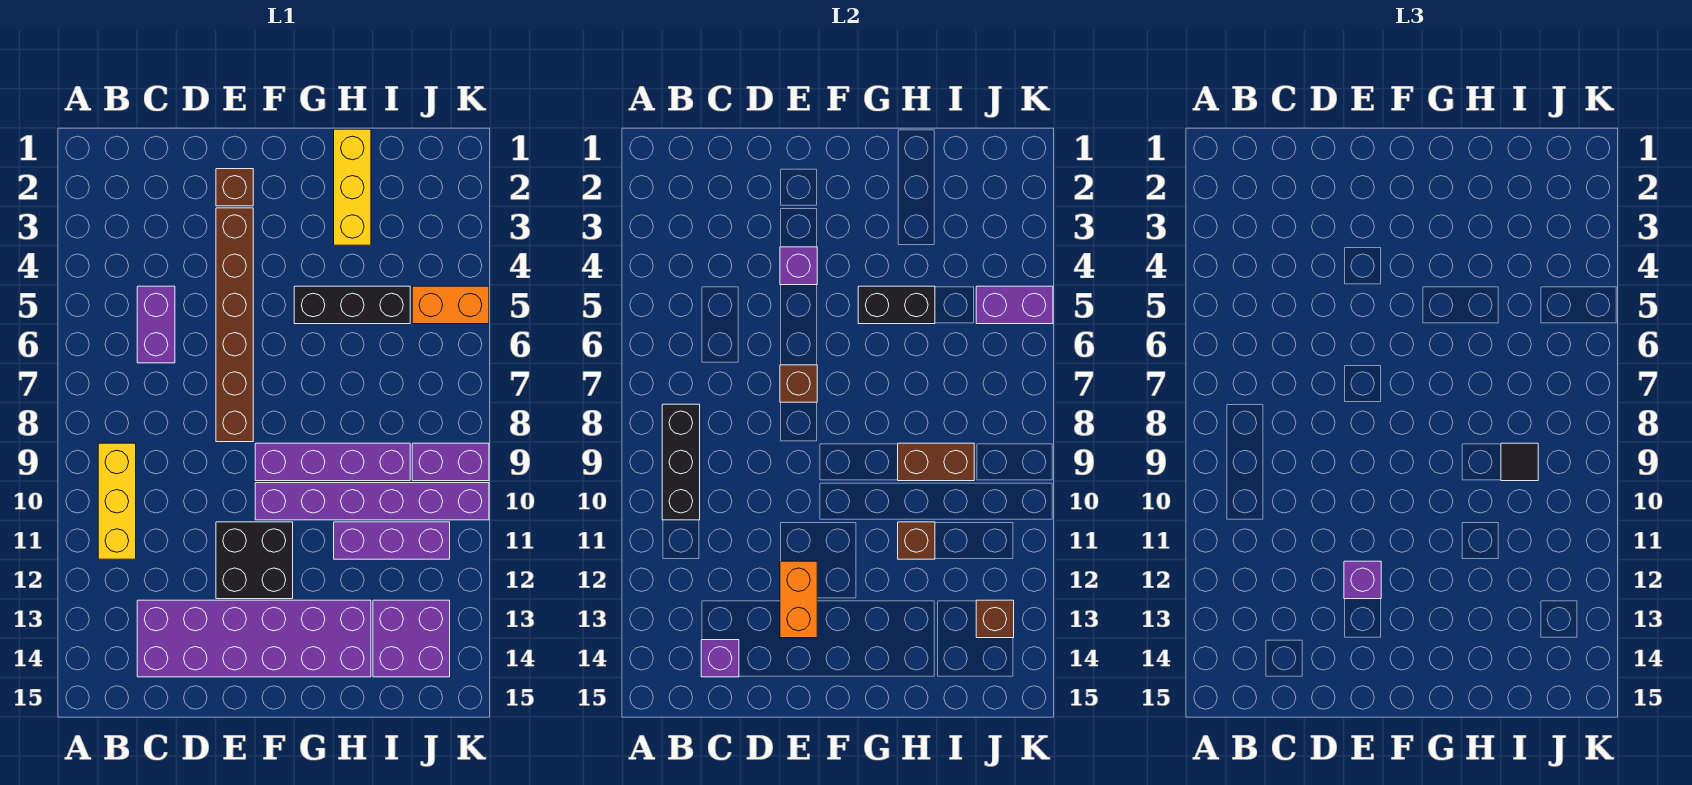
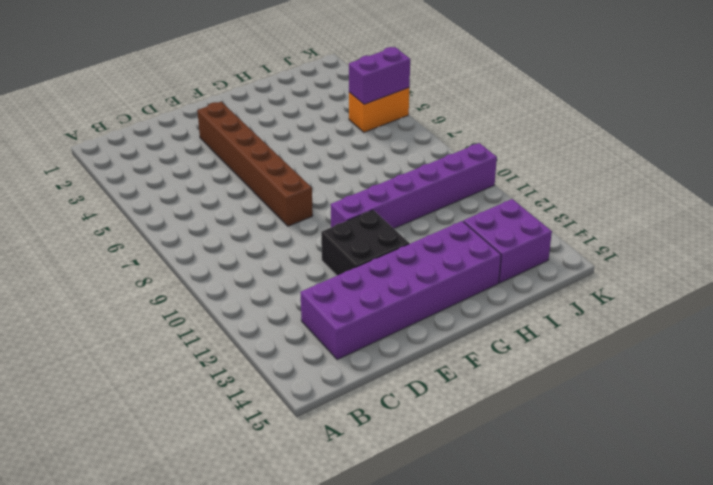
none -> yellow 1x3 brick [98,443,136,559]
none -> purple 1x2 brick [137,286,175,363]
none -> brown 1x1 brick [216,169,253,206]

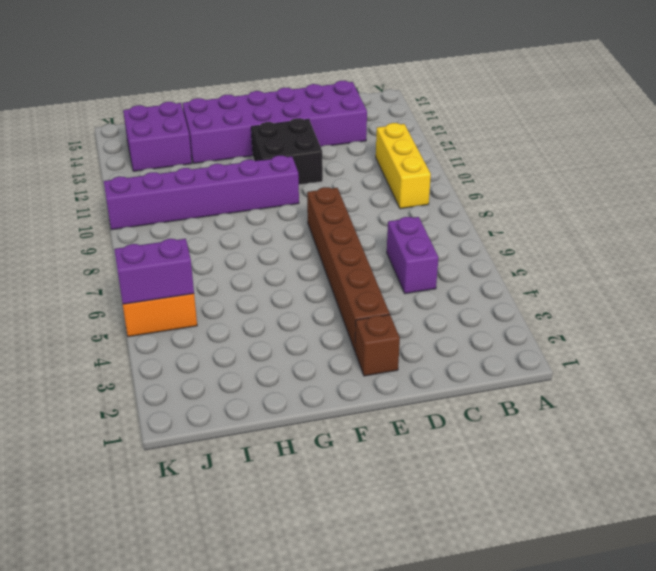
none -> purple 1x4 brick [255,443,410,481]
none -> black 1x3 brick [294,286,410,324]
none -> yellow 1x3 brick [334,129,371,245]

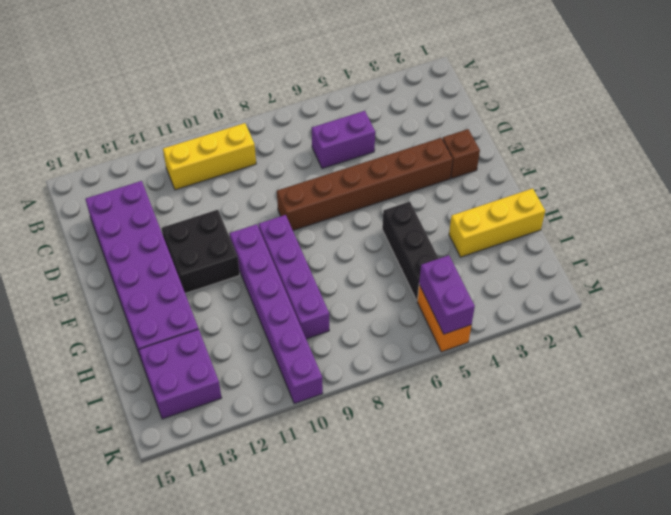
none -> purple 1x3 brick [334,522,450,559]
none -> purple 1x2 brick [412,443,489,481]
none -> black 1x3 brick [662,404,700,520]

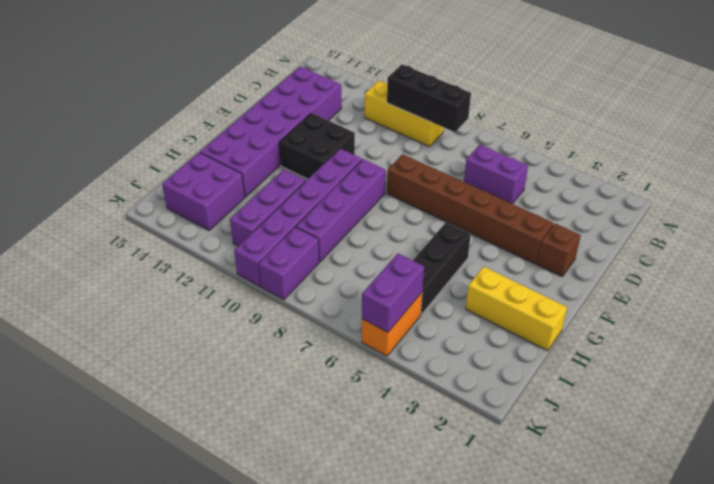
none -> purple 1x1 brick [701,640,739,677]
none -> purple 1x1 brick [780,247,817,285]
none -> brown 1x1 brick [780,365,817,402]

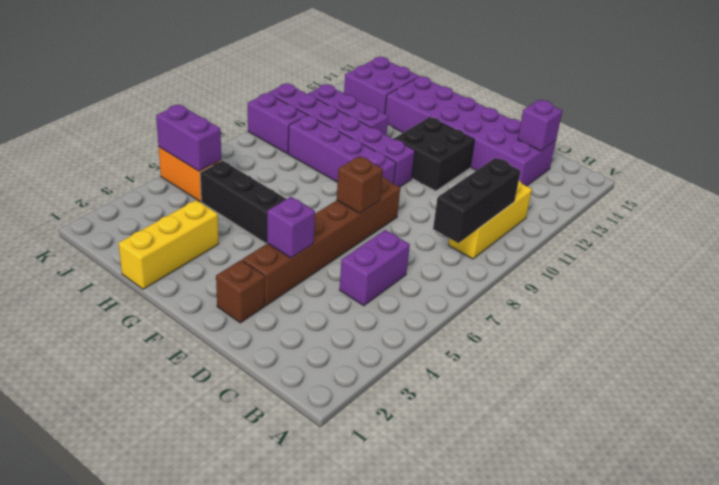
none -> orange 1x2 brick [780,561,817,638]
none -> black 1x2 brick [858,286,935,324]
none -> brown 1x2 brick [898,443,974,481]

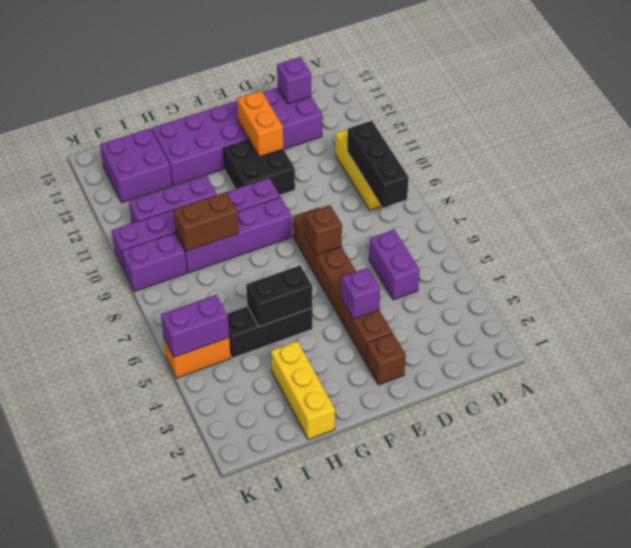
none -> brown 1x1 brick [898,522,935,559]
none -> brown 1x1 brick [976,600,1014,638]
none -> purple 1x1 brick [1344,561,1381,599]

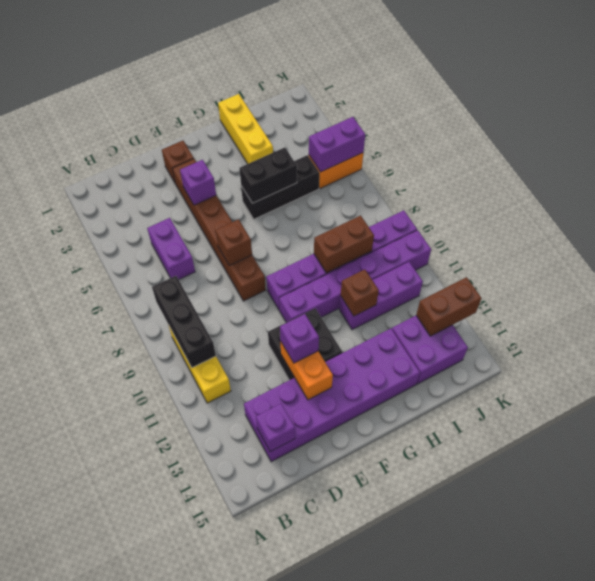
brown 1x2 brick [416,277,481,336] -> brown 1x1 brick [976,600,1014,638]
none -> black 1x1 tile [1501,443,1538,481]

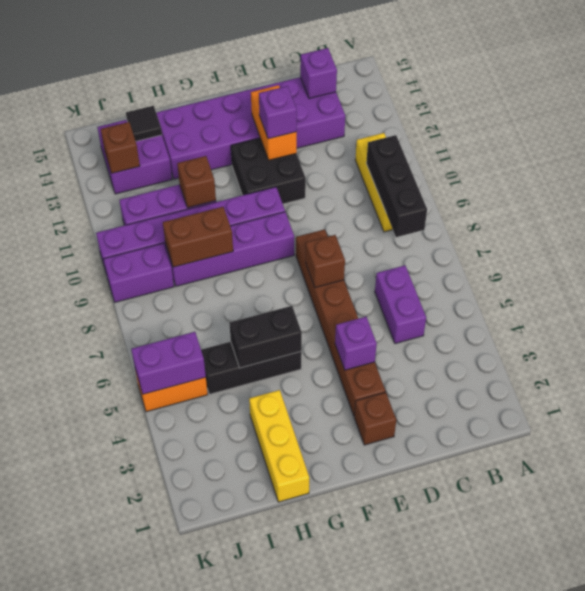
black 1x1 tile [126,106,162,141] -> black 1x1 tile moved to [1501,443,1538,481]

